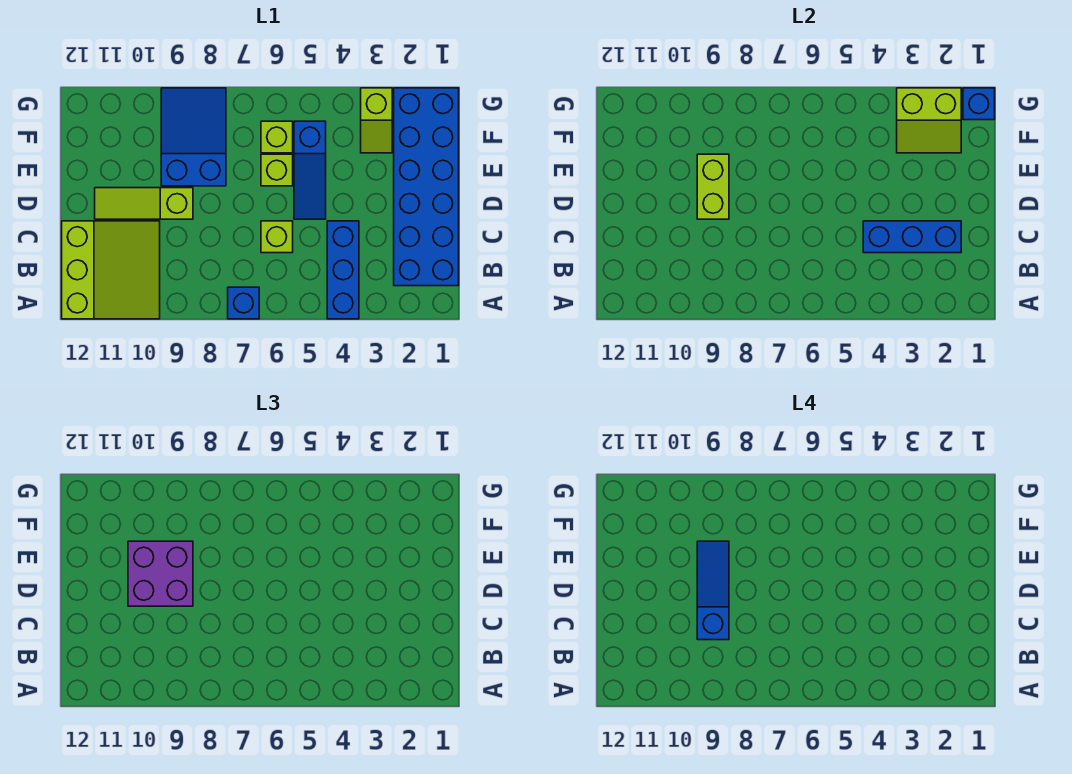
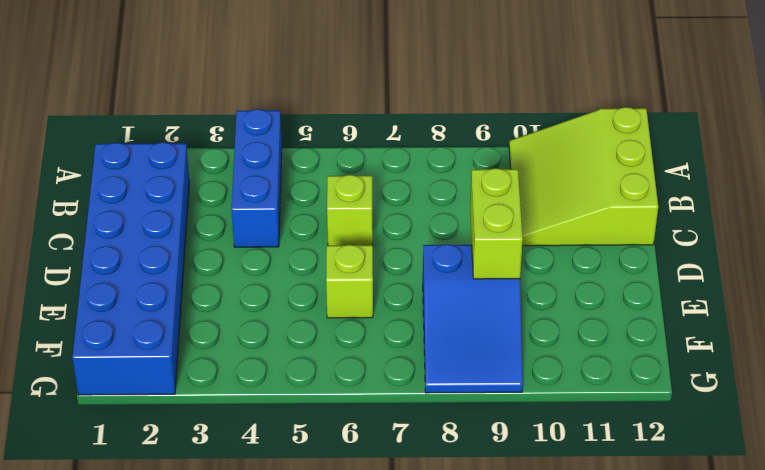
none -> blue 1x1 brick [228,287,259,319]
none -> blue 1x3 slope [294,121,326,219]
none -> lime 1x3 slope [95,188,193,219]

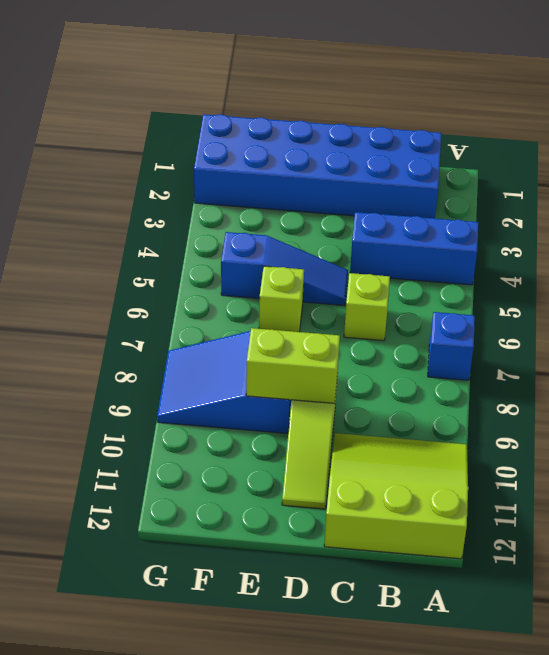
none -> lime 1x2 slope [361,88,392,153]
none -> lime 1x1 brick [261,121,293,153]
none -> blue 1x3 brick [863,221,961,253]

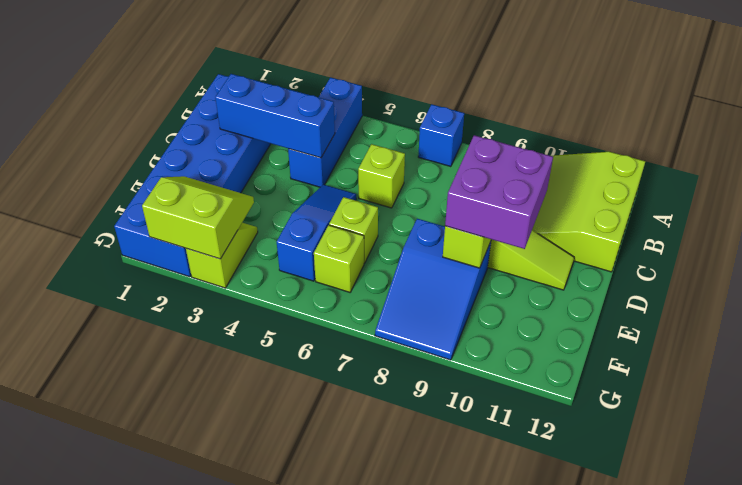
none -> blue 1x1 brick [963,88,995,120]
none -> blue 1x3 slope [697,541,729,640]

